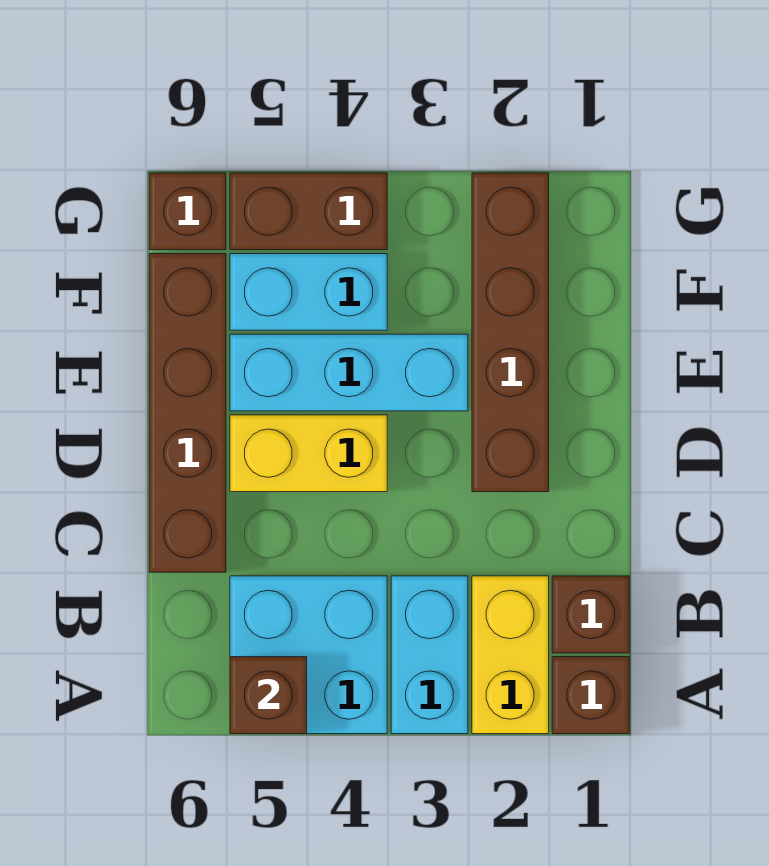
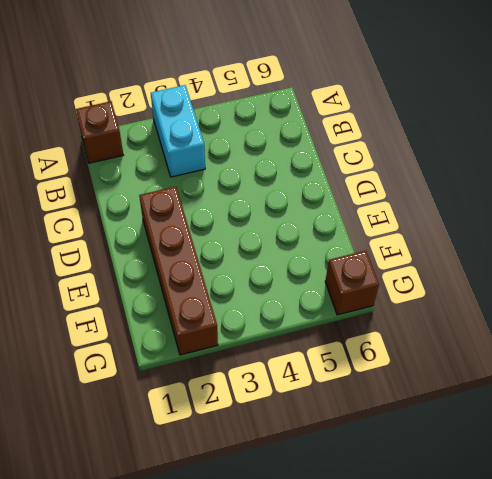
none -> yellow 1x2 brick [472,576,549,734]
none -> cyan 2x2 brick [230,576,387,734]
none -> brown 1x1 brick [552,576,629,653]

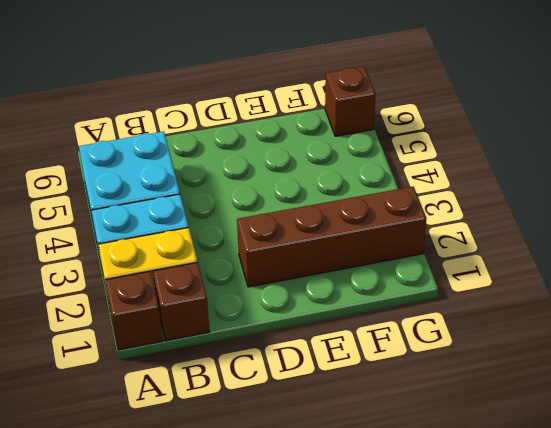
none -> brown 1x4 brick [149,254,226,572]
none -> yellow 1x2 brick [230,415,387,492]
none -> cyan 1x3 brick [230,334,468,411]

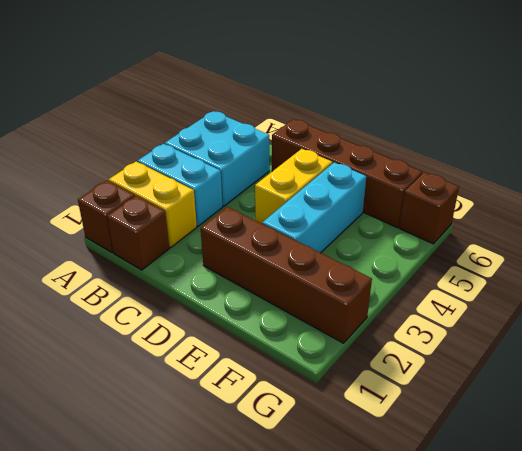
none -> cyan 1x2 brick [230,254,387,330]
none -> brown 1x2 brick [230,173,387,250]
none -> brown 1x1 brick [230,657,307,734]

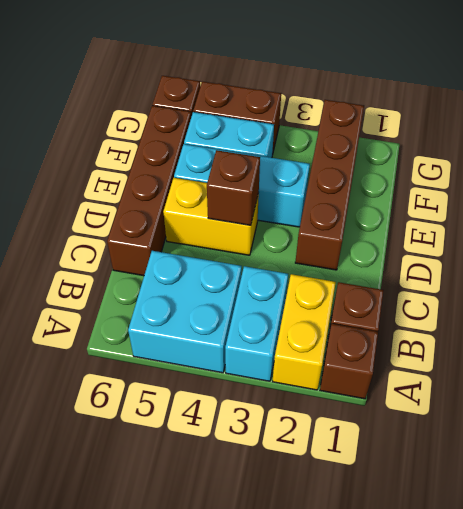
brown 1x1 brick [207,150,260,225] -> brown 1x1 brick moved to [230,657,307,734]

